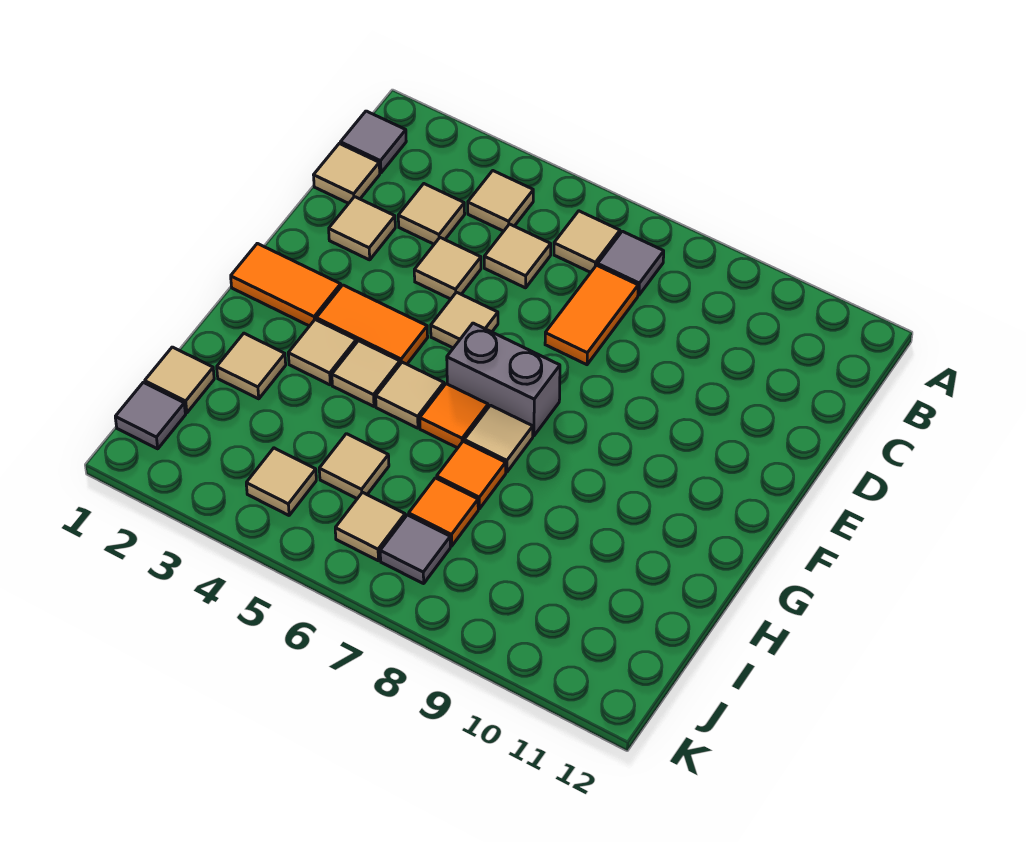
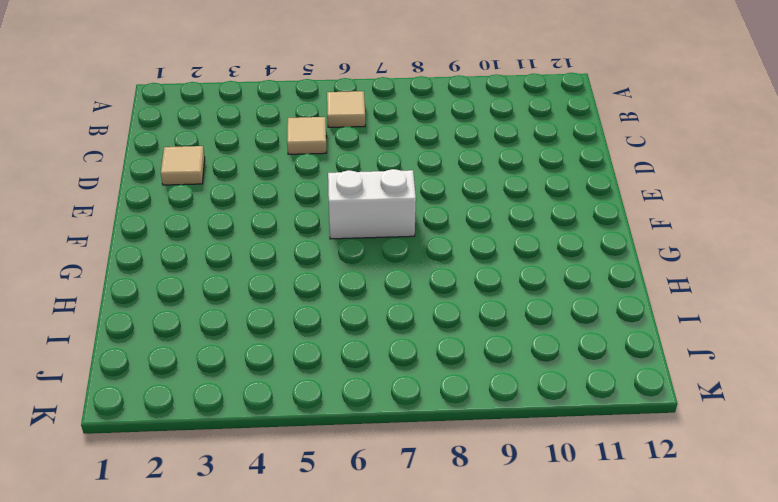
white 1x2 brick [328,169,416,239] -> grey 1x2 brick [447,323,560,436]
none -> grey 1x1 tile [341,111,406,173]
none -> tan 1x1 tile [468,171,533,231]
none -> grey 1x1 tile [598,231,664,295]

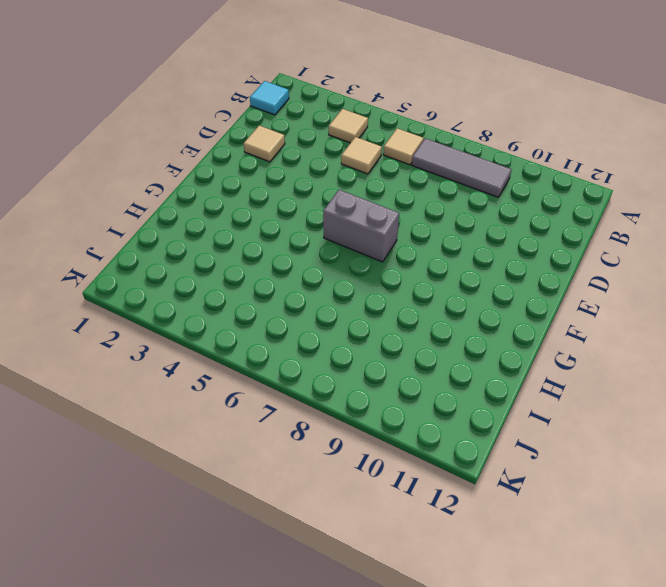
cyan 1x1 tile [250,81,289,115] -> grey 1x1 tile [341,111,406,173]
grey 1x3 tile [412,138,512,197] -> grey 1x1 tile [598,231,664,295]
none -> tan 1x1 tile [314,144,380,203]
none -> tan 1x1 tile [398,184,465,244]
none -> orange 1x2 tile [545,265,638,365]

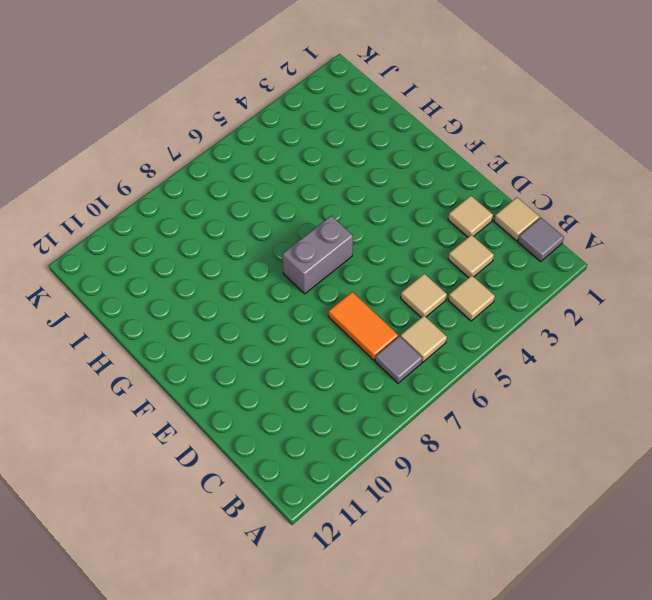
none -> tan 1x1 tile [414,238,481,299]
none -> tan 1x1 tile [431,292,498,348]
none -> orange 1x2 tile [231,243,341,326]

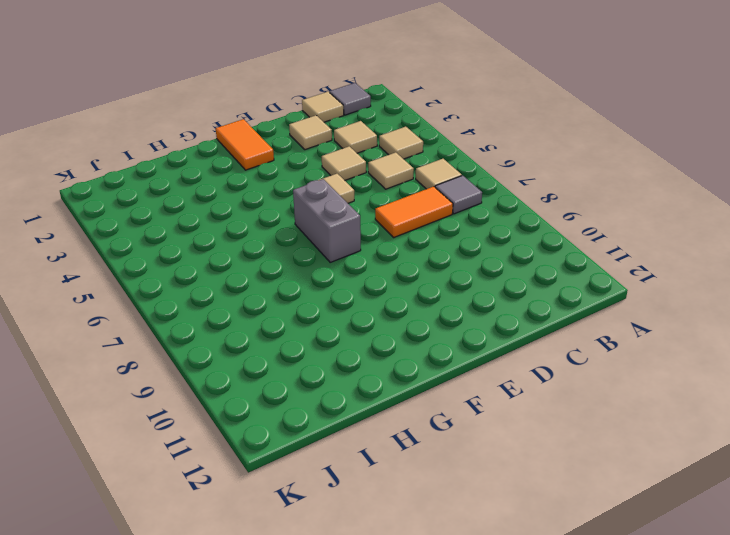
none -> orange 1x2 tile [316,285,428,364]
none -> tan 1x1 tile [288,320,356,385]
none -> tan 1x1 tile [332,341,400,406]

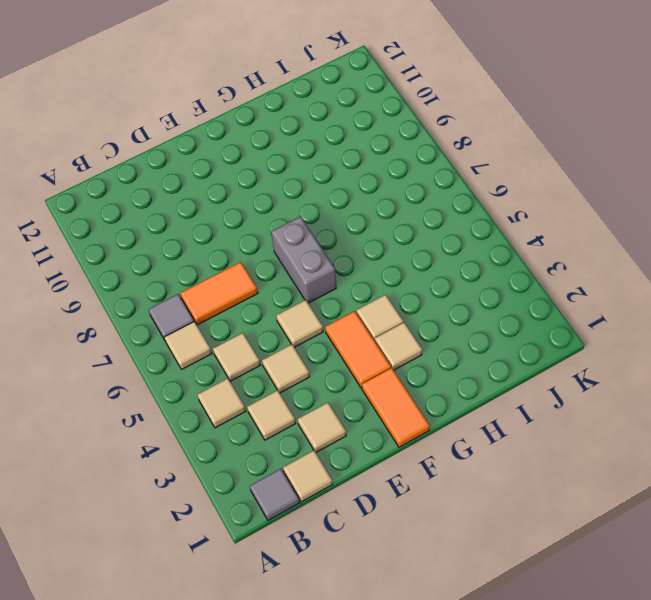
none -> tan 1x1 tile [376,362,444,428]
none -> orange 1x1 tile [420,384,488,448]
none -> tan 1x1 tile [464,405,533,472]

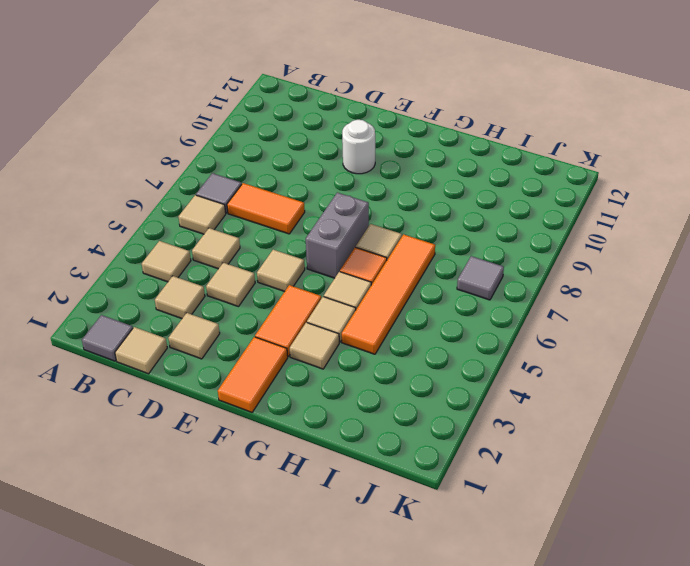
white 1x1 round brick [342,120,375,174] -> none
orange 1x4 tile [342,234,435,354] -> orange 1x1 tile [437,442,506,509]
none -> tan 1x1 tile [217,333,286,399]
none -> tan 1x1 tile [145,347,214,413]
none -> tan 1x1 tile [319,434,389,499]

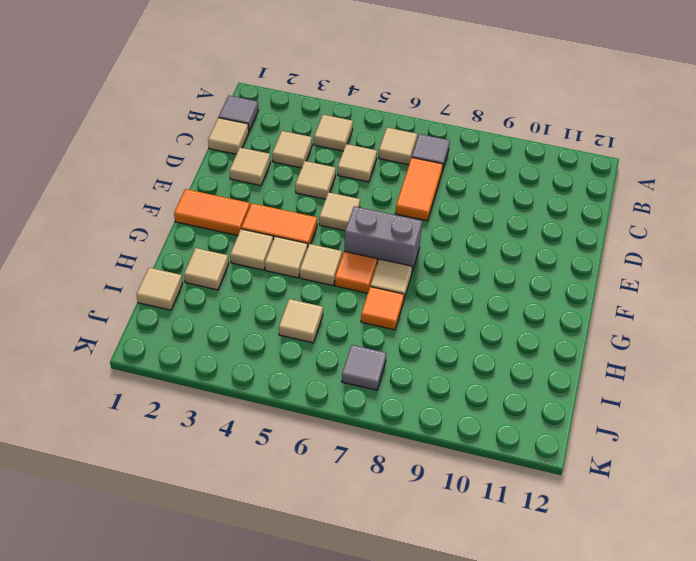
none -> orange 1x1 tile [409,478,478,546]
none -> grey 1x1 tile [115,382,186,449]
none -> tan 1x1 tile [246,448,316,515]

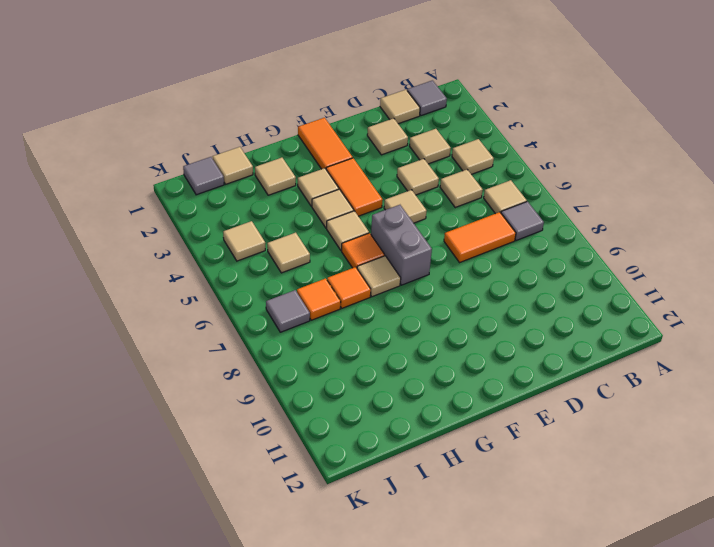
none -> tan 1x1 tile [335,492,405,561]

